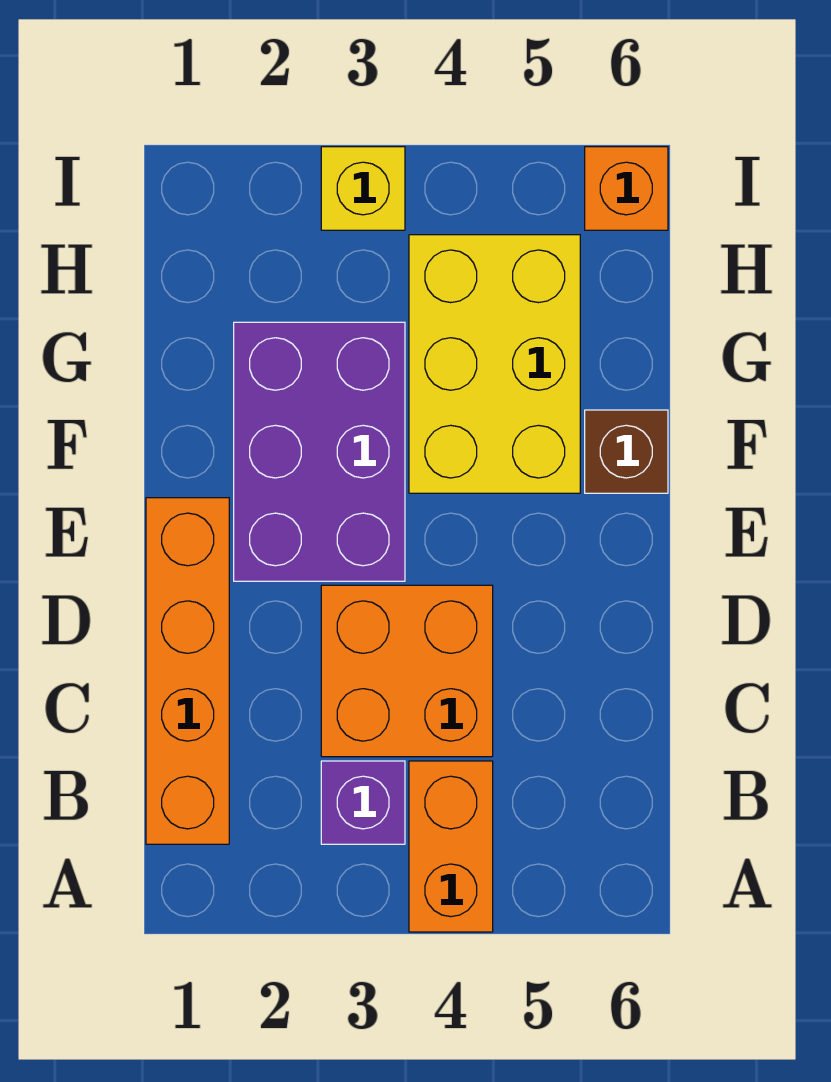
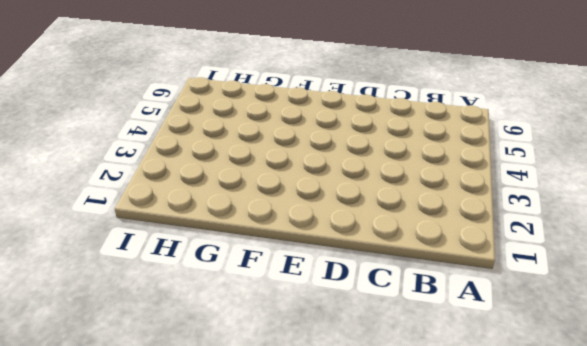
none -> orange 1x2 brick [409,761,493,932]
none -> orange 1x4 brick [146,498,229,844]

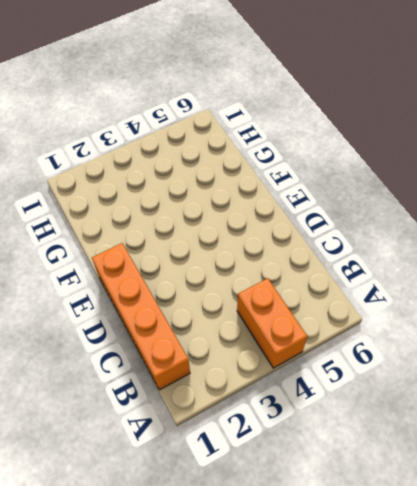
none -> purple 1x1 brick [321,761,405,844]
none -> orange 2x2 brick [321,585,493,757]

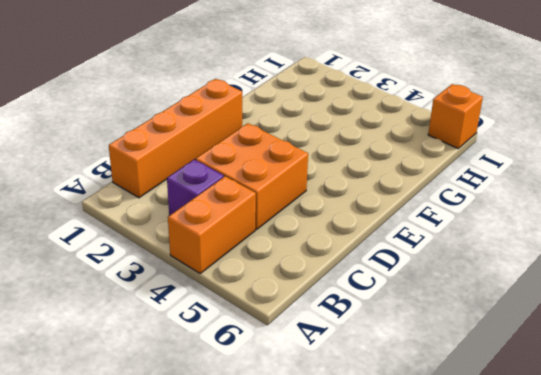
none -> purple 2x3 brick [234,322,405,581]
none -> yellow 2x3 brick [409,235,580,493]

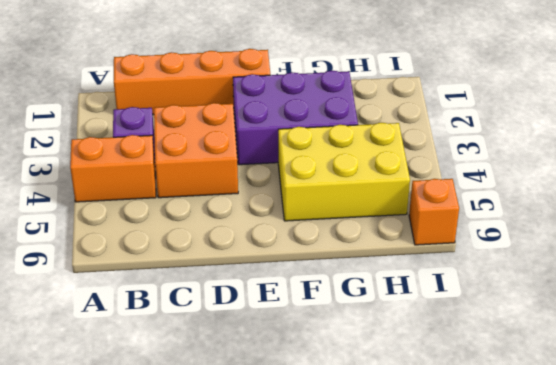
none -> brown 1x1 brick [585,410,668,493]
none -> yellow 1x1 brick [321,147,405,230]

